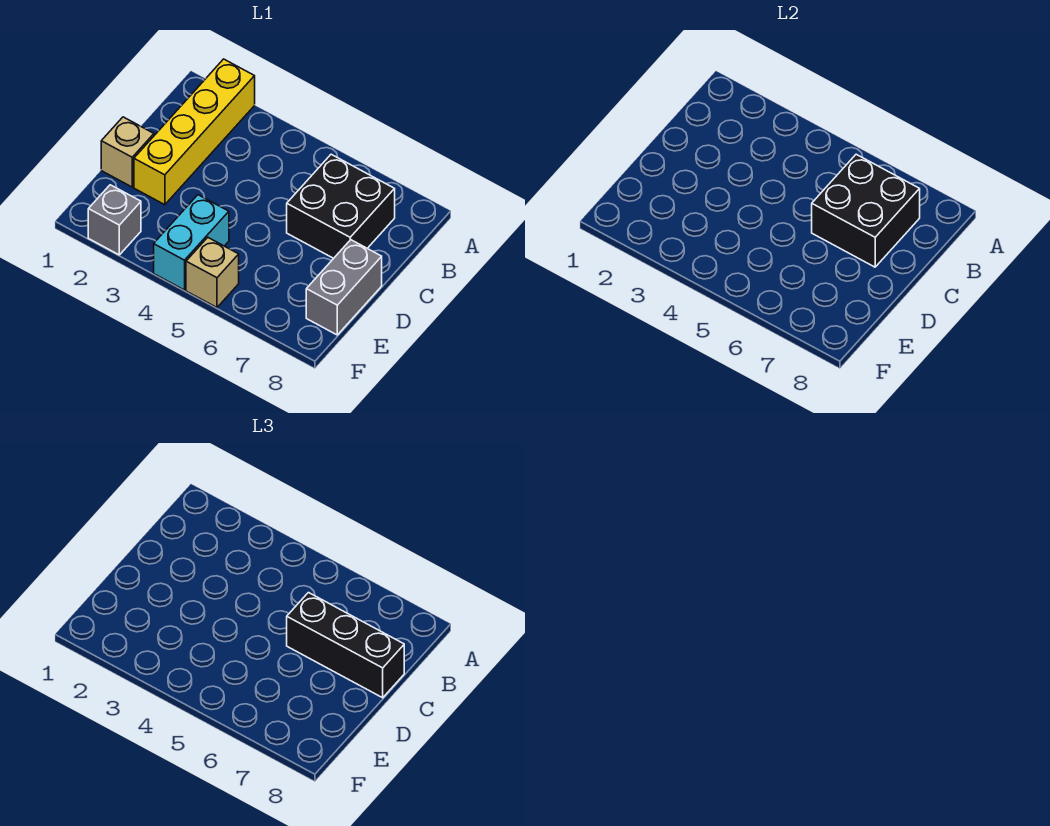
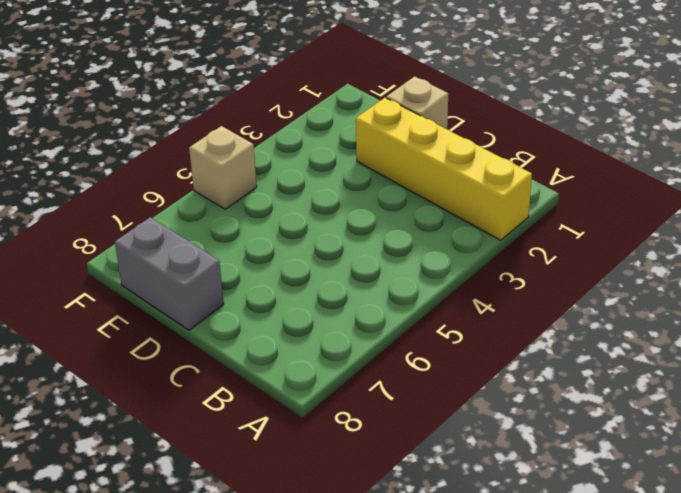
none -> black 2x2 brick [287,154,395,258]
none -> cyan 1x2 brick [154,195,229,290]

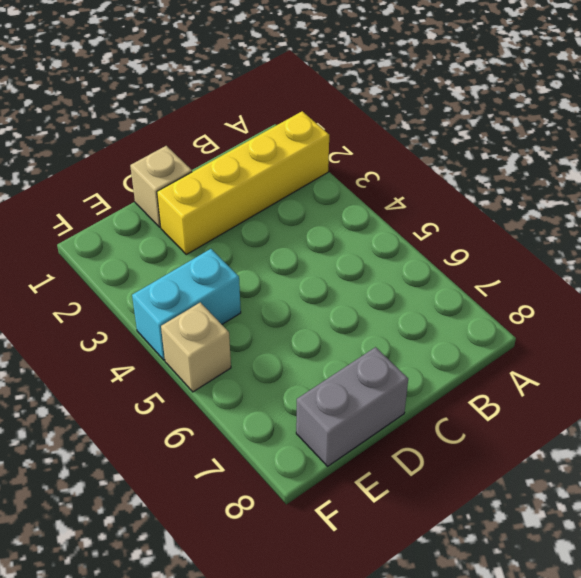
none -> black 2x2 brick [287,154,395,258]
none -> grey 1x1 brick [88,185,141,255]

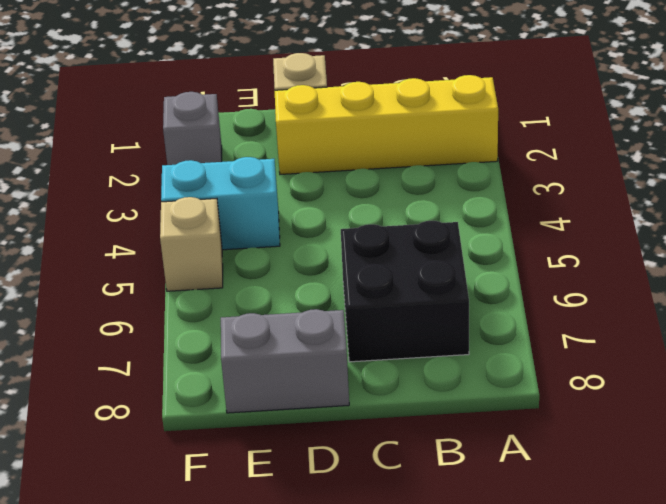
none -> black 2x2 brick [812,154,920,267]
none -> black 1x3 brick [287,593,404,698]

